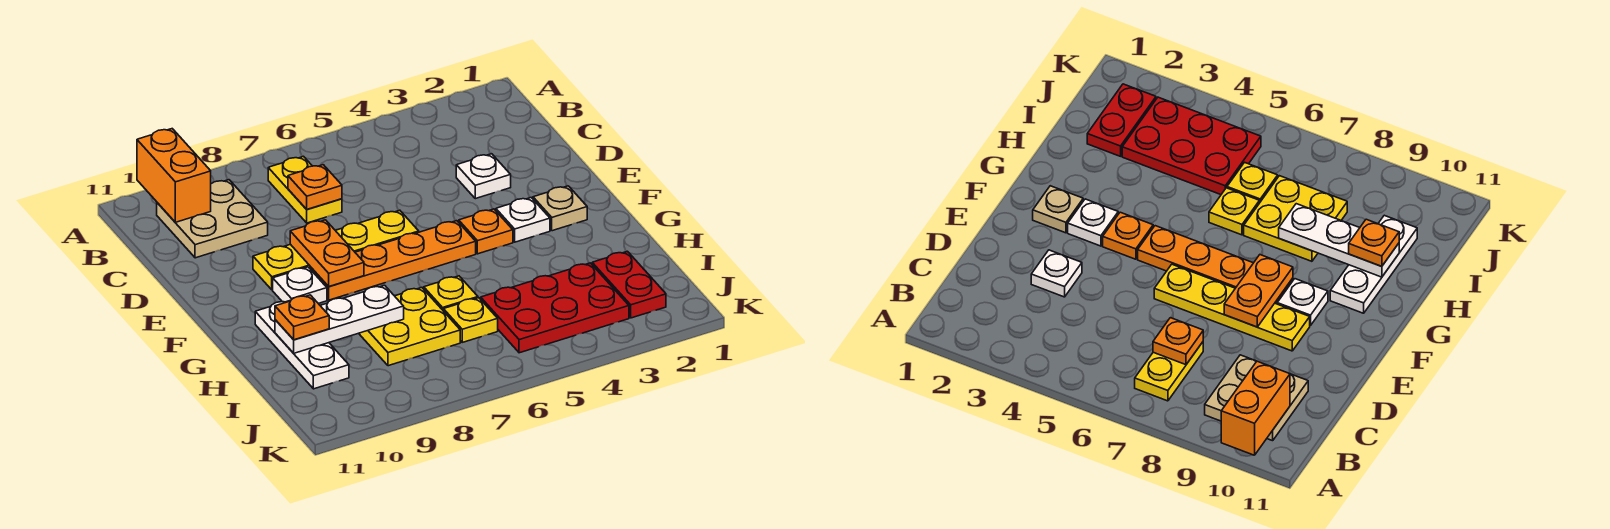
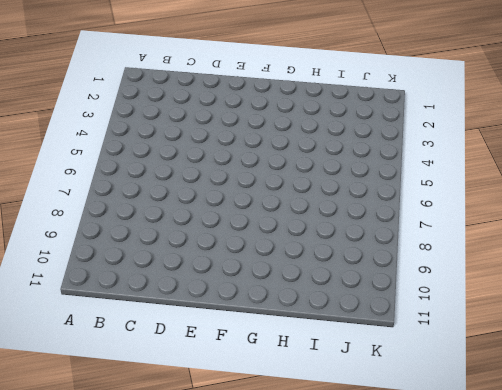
none -> yellow 1x2 plate [268,156,342,223]
none -> tan 2x2 plate [157,180,268,258]
none -> white 1x1 plate [456,154,511,199]

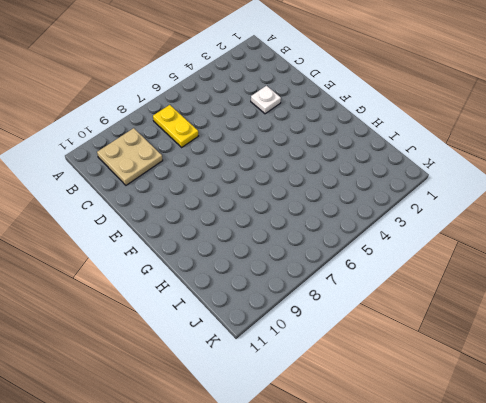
none -> yellow 1x4 plate [253,210,419,290]
none -> tan 1x1 plate [533,186,587,231]
none -> white 1x1 plate [496,198,550,242]

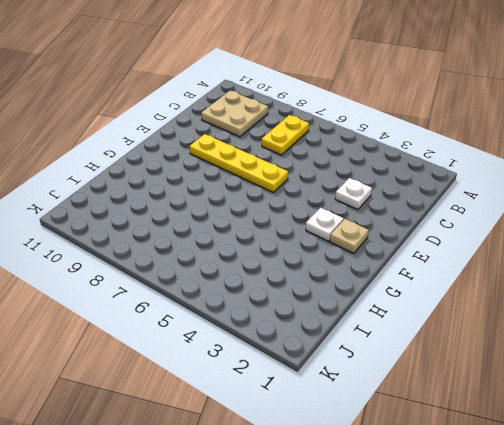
none -> orange 1x1 plate [459,209,513,254]
none -> orange 1x4 plate [310,221,476,300]
none -> white 1x1 plate [273,267,327,303]

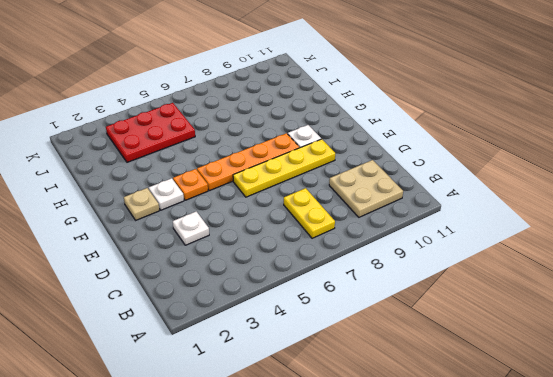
none -> white 1x3 plate [255,300,349,389]
none -> yellow 1x1 plate [424,276,478,310]
none -> yellow 2x2 plate [359,288,460,366]

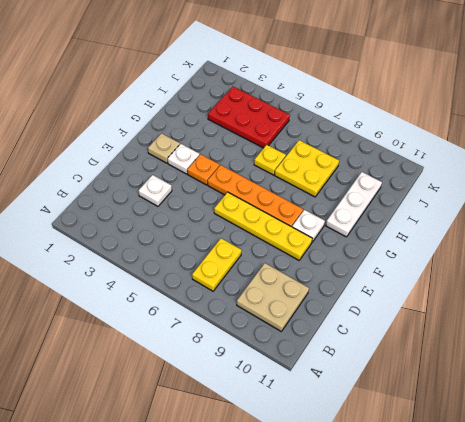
none -> red 1x2 plate [592,251,666,318]
none -> yellow 1x1 plate [443,298,498,342]
none -> orange 1x2 brick [137,129,211,222]

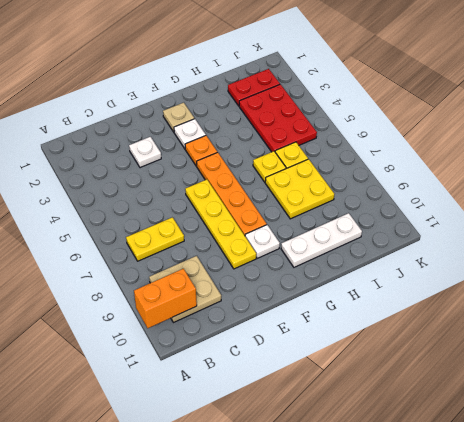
none -> orange 1x1 plate [288,165,342,209]
none -> orange 1x2 plate [290,220,364,286]
none -> white 1x3 plate [275,285,404,353]

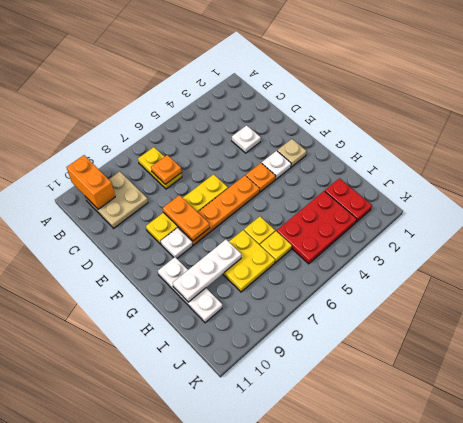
none -> orange 1x1 plate [275,295,329,340]

